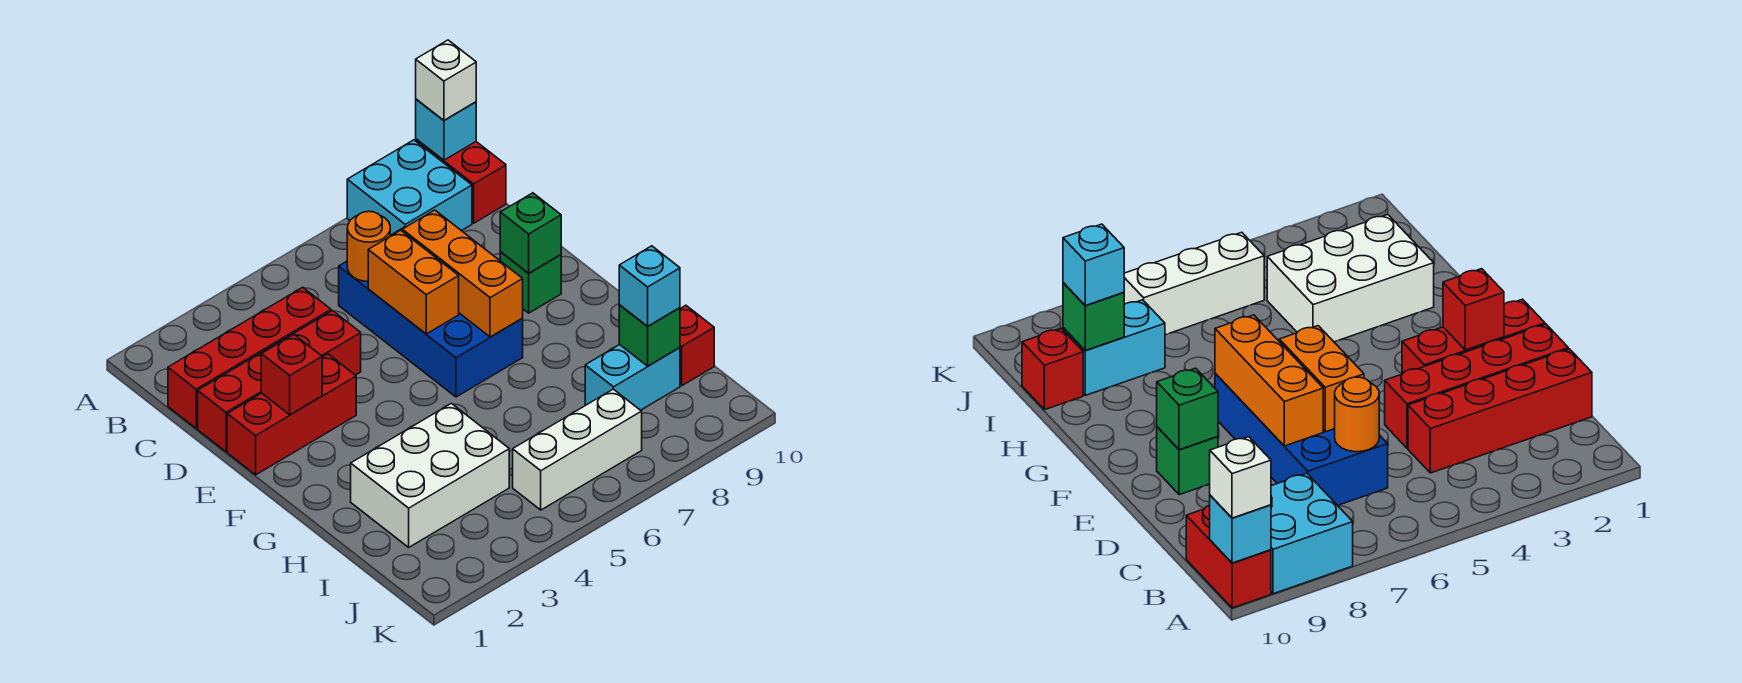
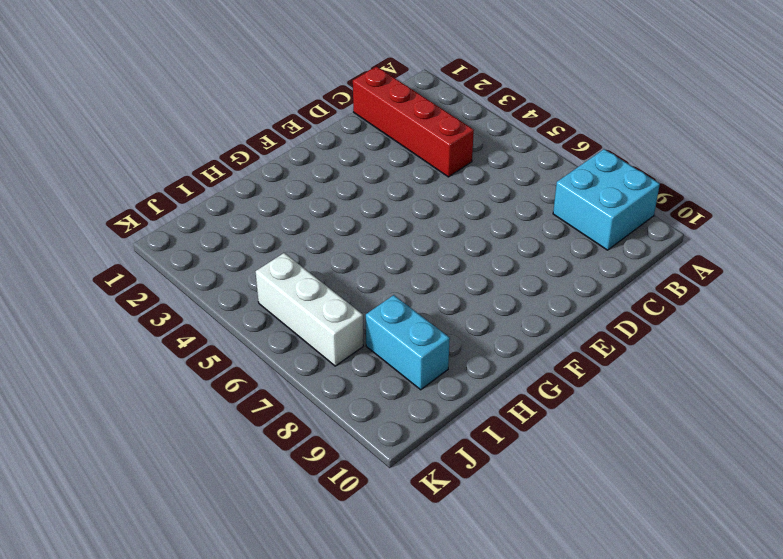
none -> red 1x2 brick [416,139,506,223]
none -> blue 2x4 brick [339,227,523,397]
none -> red 1x4 brick [198,311,361,452]

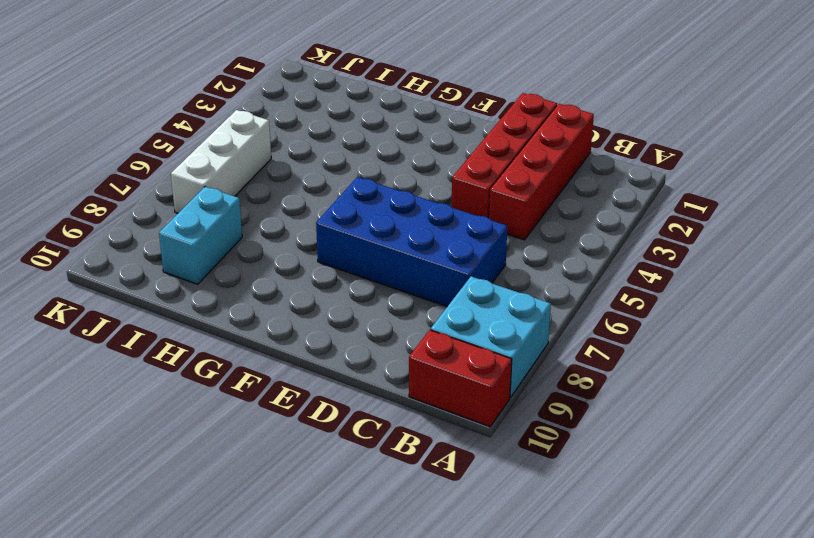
none -> red 1x3 brick [227,354,356,475]
none -> green 1x1 brick [500,252,561,313]
none -> white 2x3 brick [351,403,509,547]

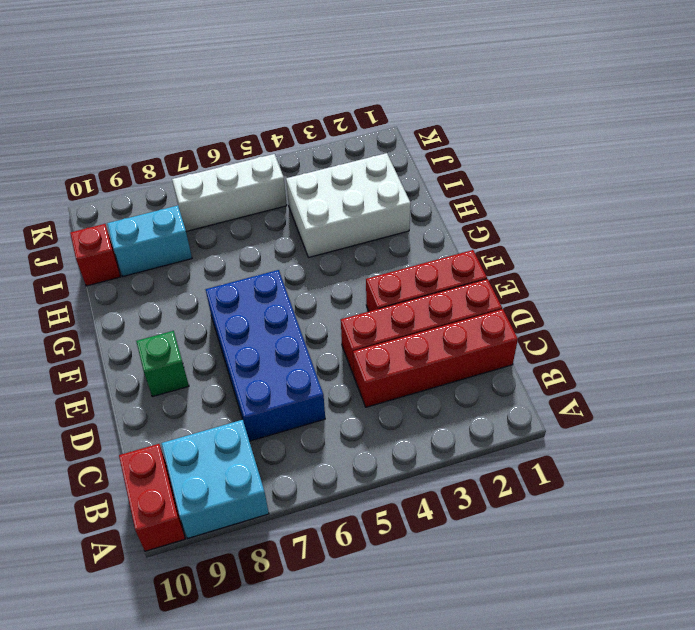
none -> cyan 1x1 brick [416,99,476,160]
none -> orange 1x1 round brick [347,211,390,282]
none -> orange 1x2 brick [368,230,459,334]

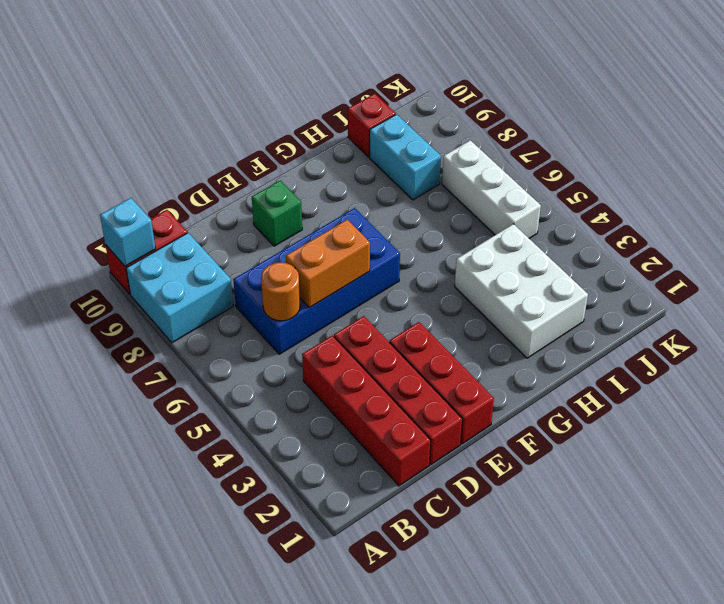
none -> orange 1x3 brick [402,210,523,337]
none -> red 1x1 brick [261,335,322,415]
none -> green 1x1 brick [500,193,561,273]

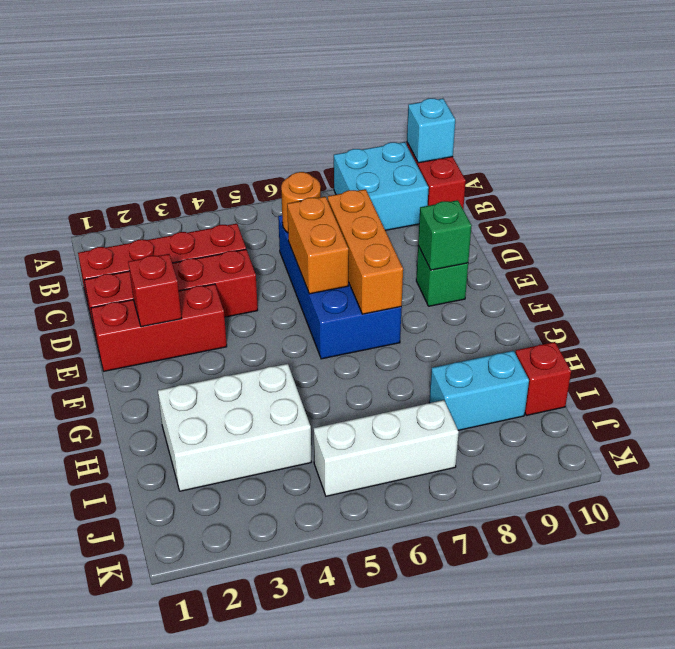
none -> green 1x1 brick [619,305,680,366]
none -> white 1x1 brick [416,40,476,120]
none -> cyan 1x1 brick [619,246,680,326]

